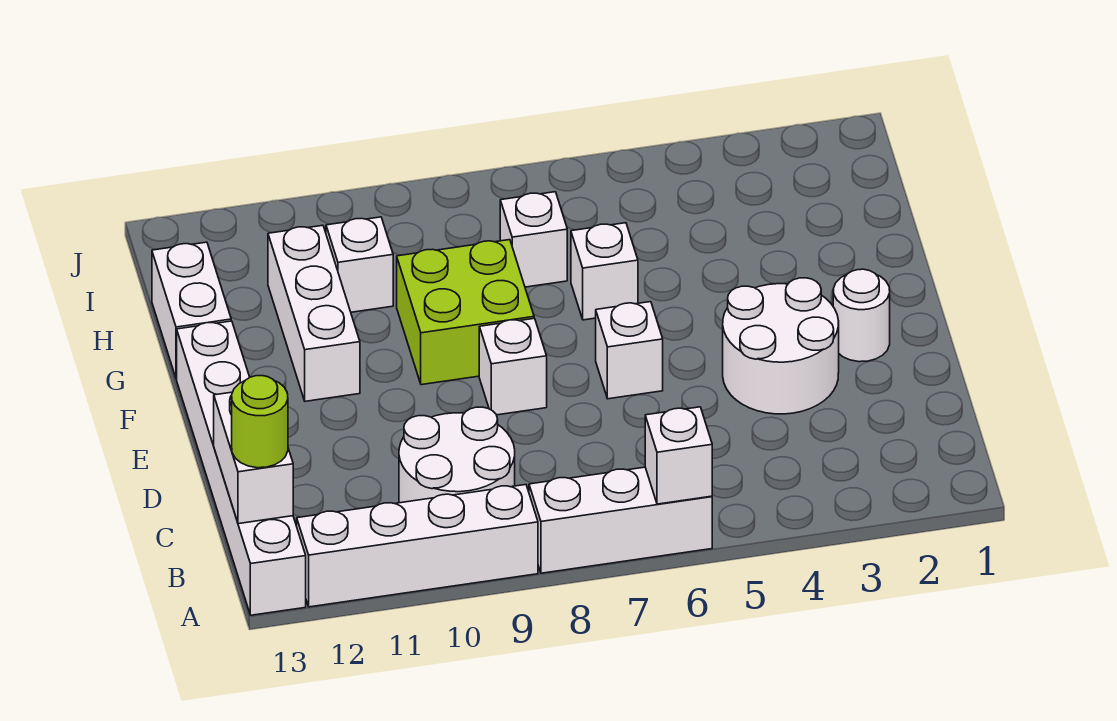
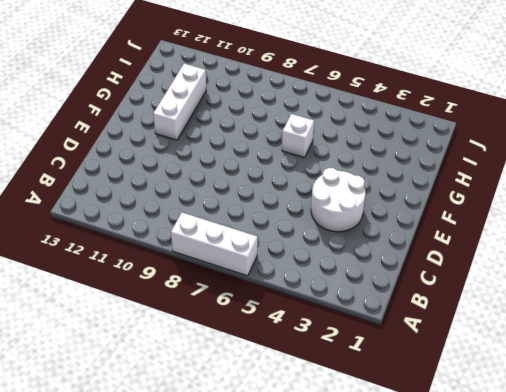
none -> white 1x4 brick [297,485,538,607]
none -> white 1x6 brick [177,321,306,615]
none -> white 2x2 round brick [399,407,515,503]

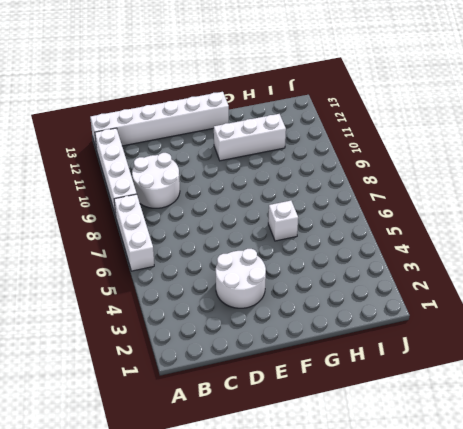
none -> white 1x1 round brick [833,269,890,362]
none -> white 1x1 brick [596,302,663,399]
none -> white 1x1 brick [479,318,547,415]

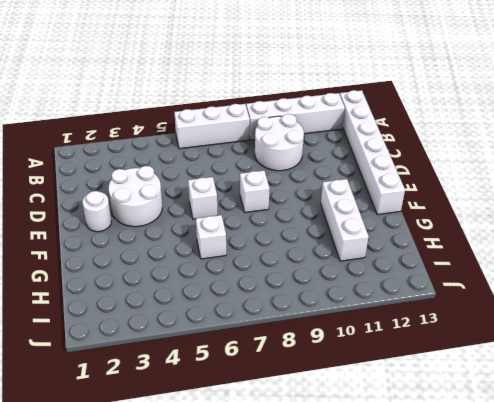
none -> lime 2x2 brick [397,240,534,385]
none -> white 1x2 brick [152,242,231,379]
none -> white 1x1 brick [500,192,567,287]

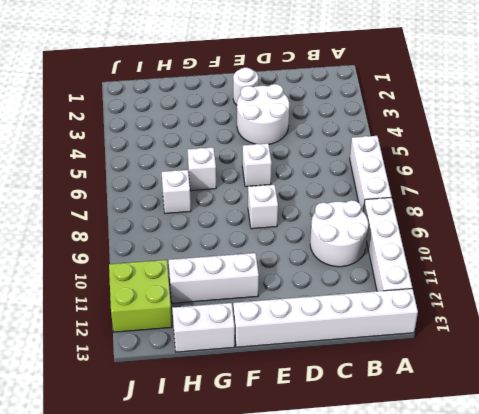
lime 2x2 brick [109,260,172,332] -> lime 2x2 brick moved to [397,240,534,385]
none -> white 1x1 brick [326,217,393,312]
none -> white 1x1 brick [645,407,712,504]
none -> white 1x2 brick [214,392,293,524]

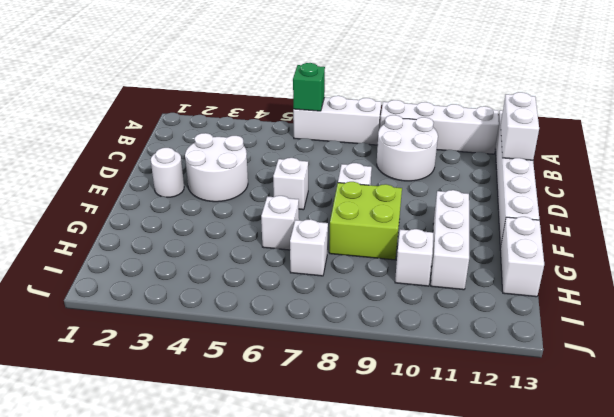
green 1x1 brick [293,63,325,111] -> white 1x1 brick [645,407,712,504]
none -> lime 1x1 round brick [232,376,288,468]

